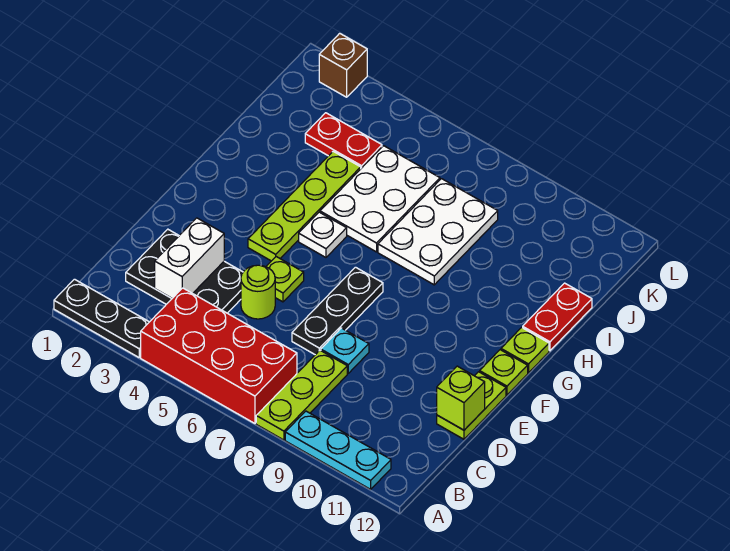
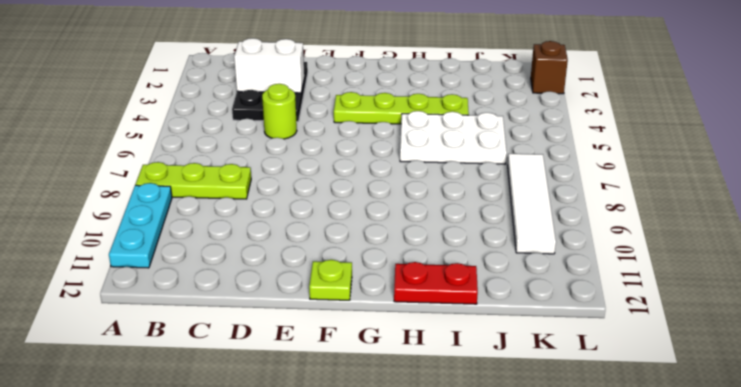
white 1x4 tile [508,154,556,254] -> none
none -> black 1x3 plate [54,279,149,357]
none -> red 2x4 brick [141,288,297,423]
none -> black 1x3 plate [292,267,383,355]

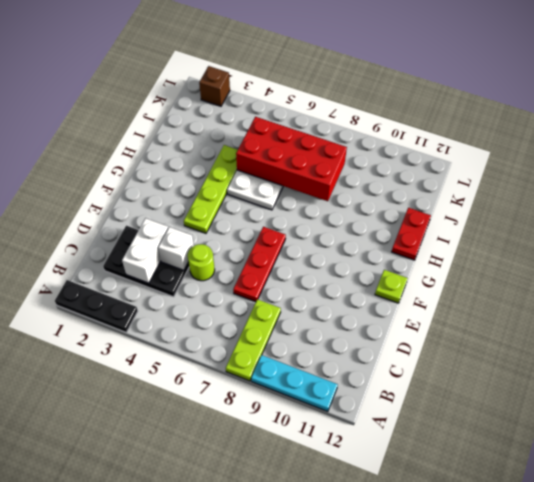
white 1x1 brick [158,227,194,270] -> none
red 1x3 plate [233,227,286,302] -> black 1x3 plate [292,267,383,355]
red 2x4 brick [236,117,347,201] -> red 2x4 brick moved to [141,288,297,423]
none -> cyan 1x1 plate [321,328,369,373]
none -> lime 1x2 plate [437,372,506,439]
none -> lime 1x1 plate [266,257,304,302]

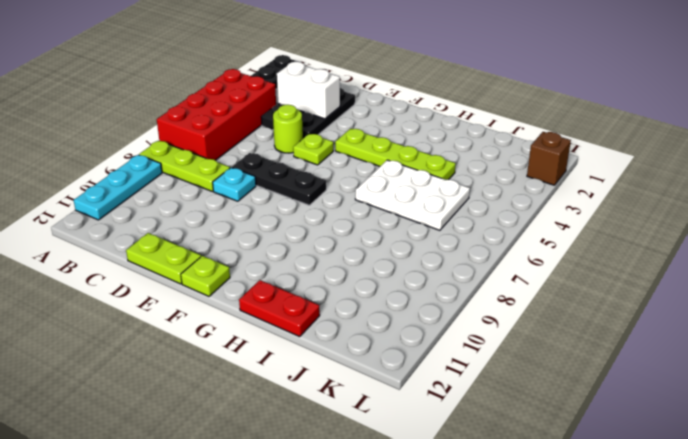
none -> white 1x1 plate [299,212,347,257]
none -> lime 1x1 plate [501,328,549,373]
none -> white 2x3 plate [378,179,498,285]

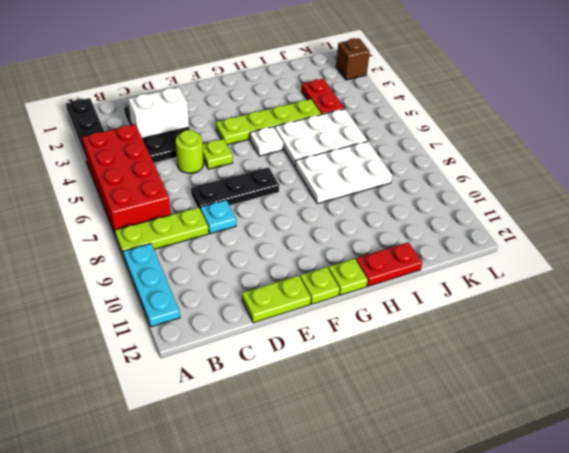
none -> lime 1x1 brick [437,366,485,430]

